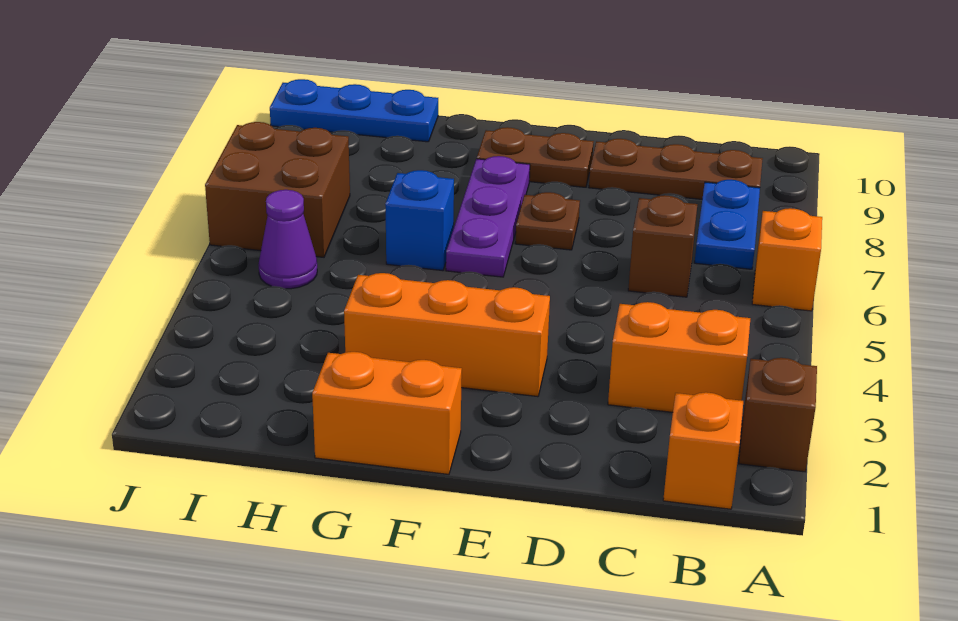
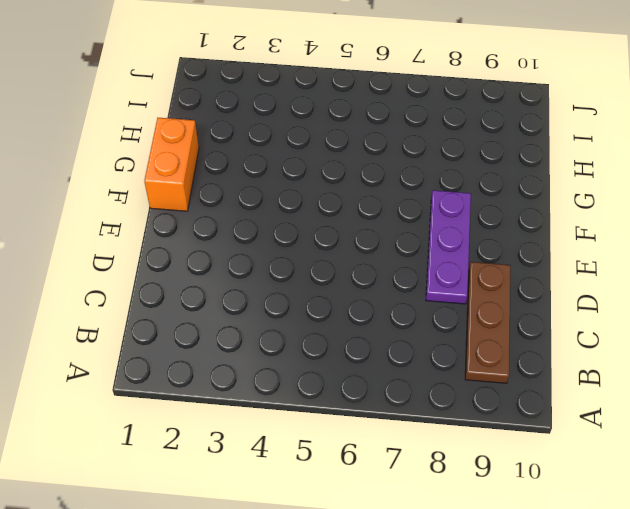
purple 1x3 plate [426,190,471,304] -> purple 1x3 plate turned to [446,156,530,277]
none -> brown 1x1 brick [739,358,817,472]
none -> orange 1x1 brick [752,208,822,311]
none -> orange 1x1 brick [663,392,743,509]

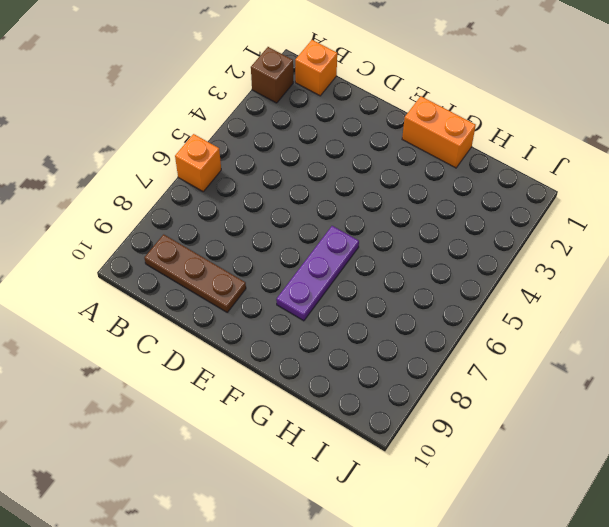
none -> orange 1x2 brick [608,302,750,412]
none -> blue 1x2 plate [695,180,760,269]
none -> brown 1x1 brick [628,195,697,297]

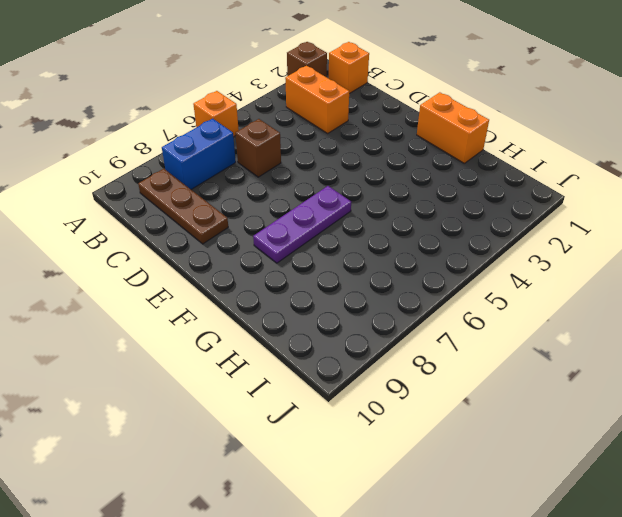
blue 1x2 brick [162,119,236,189] -> blue 1x2 plate [695,180,760,269]
none -> orange 1x3 brick [344,273,550,397]
none -> brown 1x1 plate [515,192,580,250]
none -> brown 1x2 plate [477,127,594,187]

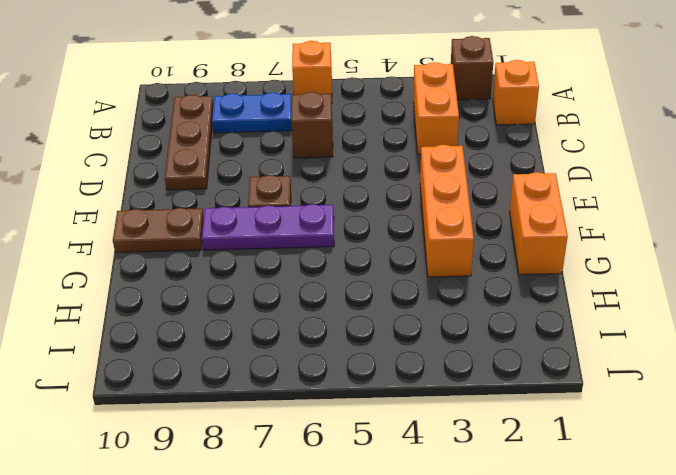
brown 1x2 plate [113,208,204,253] -> brown 1x2 plate turned to [477,127,594,187]
none -> blue 1x1 brick [385,170,454,271]
none -> blue 1x3 plate [270,79,438,142]
none -> purple 1x1 cone [259,190,317,289]

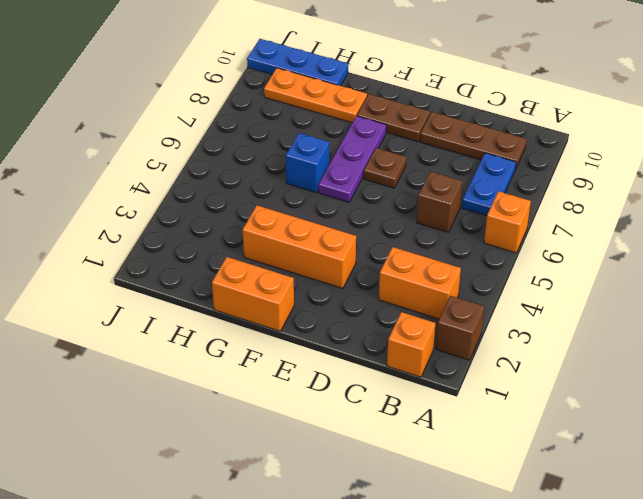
orange 1x3 plate [264,68,367,123] -> none
none -> purple 1x1 cone [259,190,317,289]
none -> brown 2x2 brick [205,122,350,257]

